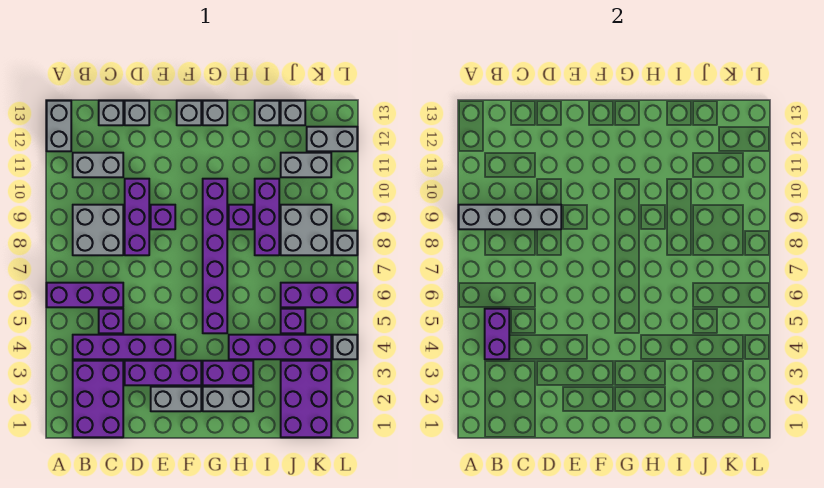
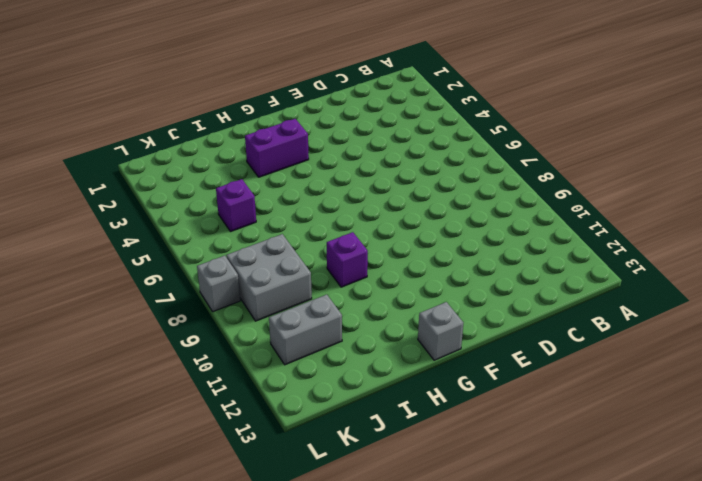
none -> purple 1x3 brick [47,283,123,307]
none -> grey 1x2 brick [47,101,71,151]
none -> purple 2x3 brick [73,361,123,437]
none -> purple 1x4 brick [73,335,175,359]

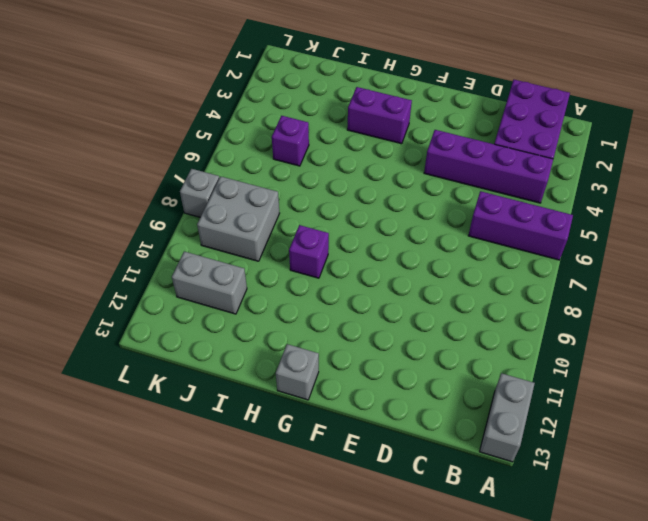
none -> grey 2x2 brick [73,205,123,255]
none -> grey 1x2 brick [73,153,123,177]
none -> purple 1x1 brick [99,309,123,333]
none -> grey 1x1 brick [99,101,123,125]

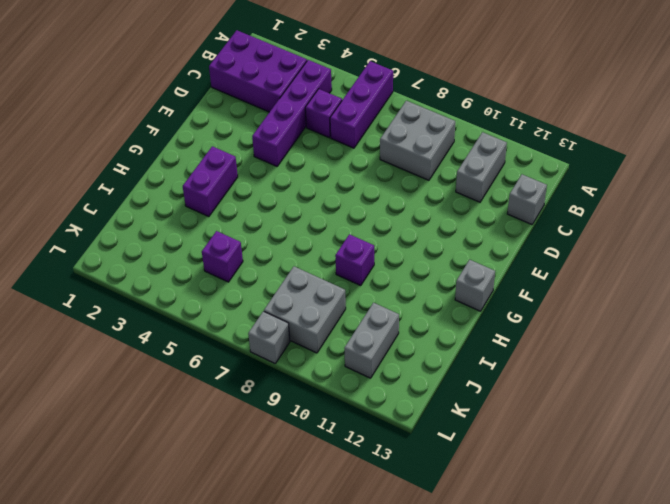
none -> grey 1x2 brick [47,101,71,151]
none -> purple 1x3 brick [125,361,201,385]
none -> purple 1x3 brick [125,179,149,255]
none -> grey 1x1 brick [125,101,149,125]

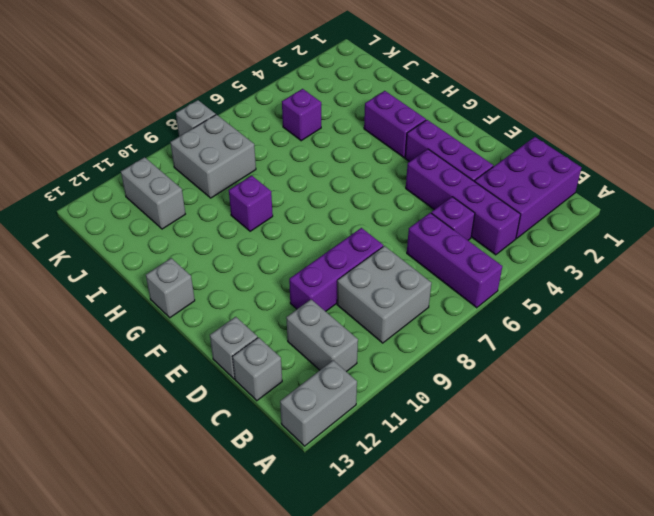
none -> grey 1x2 brick [151,387,201,411]
none -> purple 1x1 brick [151,205,175,229]
none -> grey 1x1 brick [177,101,201,125]
none -> grey 1x2 brick [203,387,253,411]

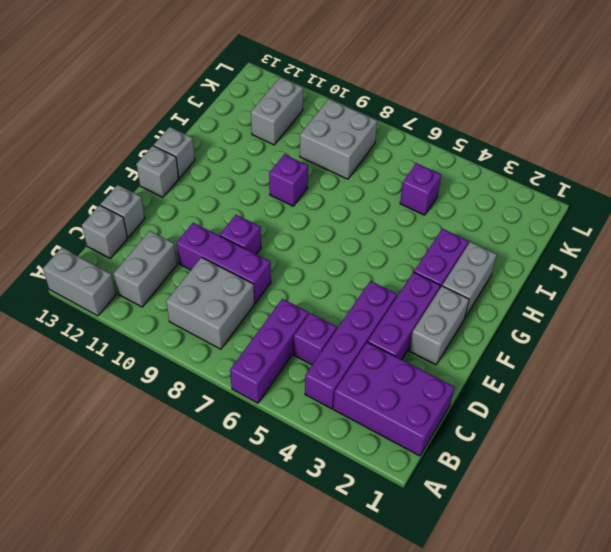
none -> purple 1x6 brick [203,179,227,333]
none -> purple 1x4 brick [229,335,331,359]
none -> purple 1x3 brick [255,179,279,255]
none -> grey 1x1 brick [255,101,279,125]

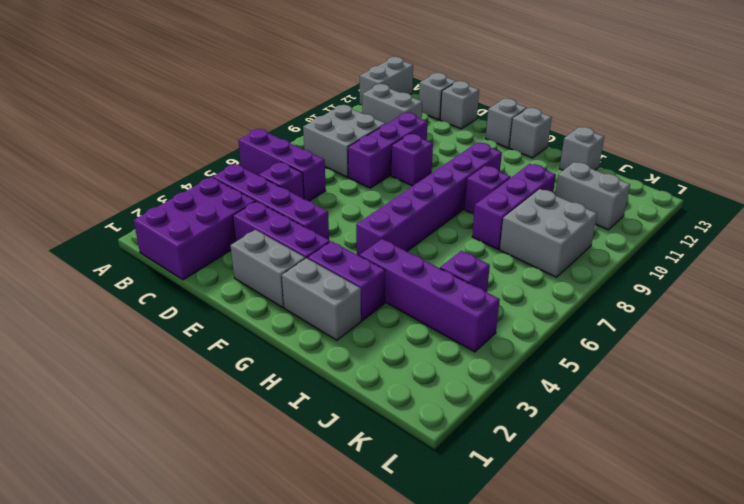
none -> purple 2x3 brick [281,361,331,437]
none -> purple 1x3 brick [281,283,357,307]
none -> grey 1x1 brick [281,101,305,125]
none -> grey 1x2 brick [307,127,357,151]

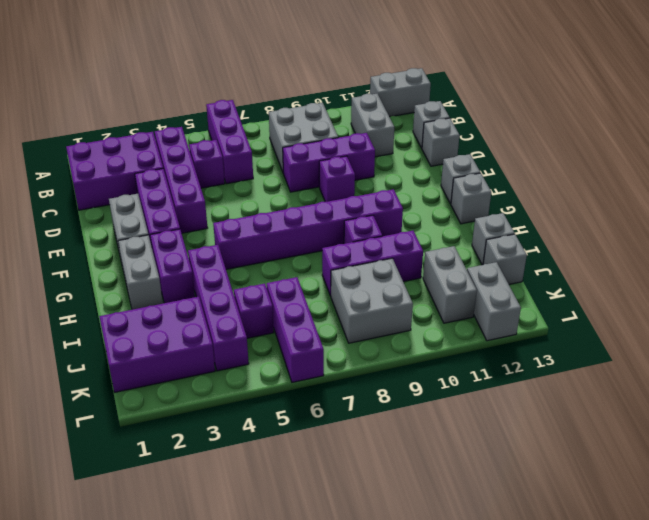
none -> grey 1x1 brick [333,335,357,359]
none -> grey 1x1 brick [333,231,357,255]
none -> grey 1x4 brick [459,205,561,229]
none -> purple 1x2 brick [485,309,509,359]

